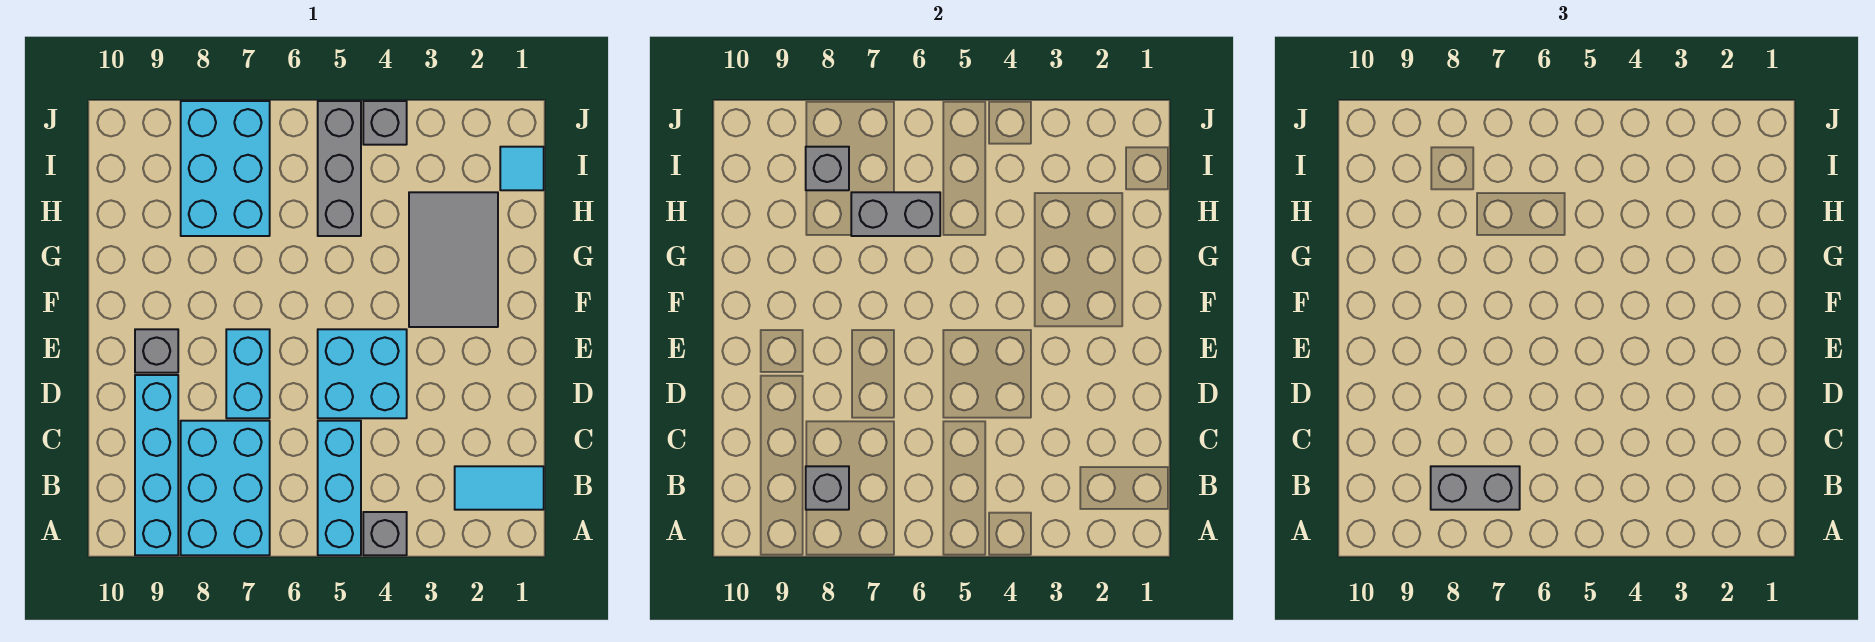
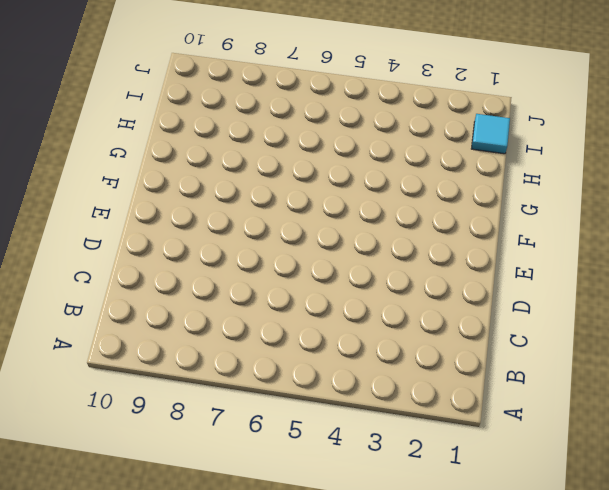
none -> grey 1x1 brick [363,512,407,555]
none -> cyan 1x3 brick [318,421,361,555]
none -> cyan 2x3 brick [181,421,270,555]

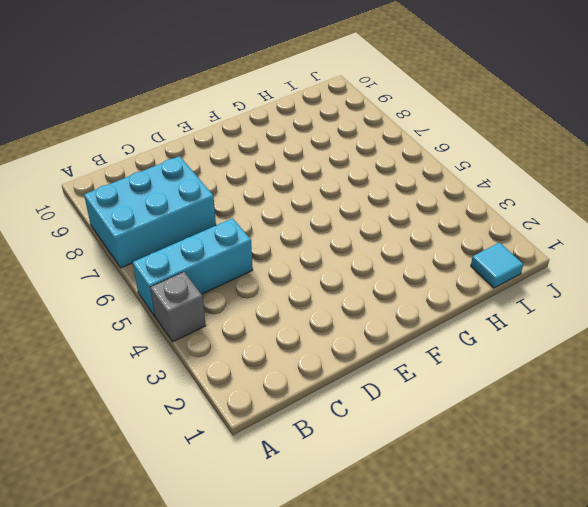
none -> cyan 1x4 brick [135,375,178,555]
none -> cyan 1x2 tile [455,466,544,510]
none -> cyan 2x2 brick [318,329,407,418]

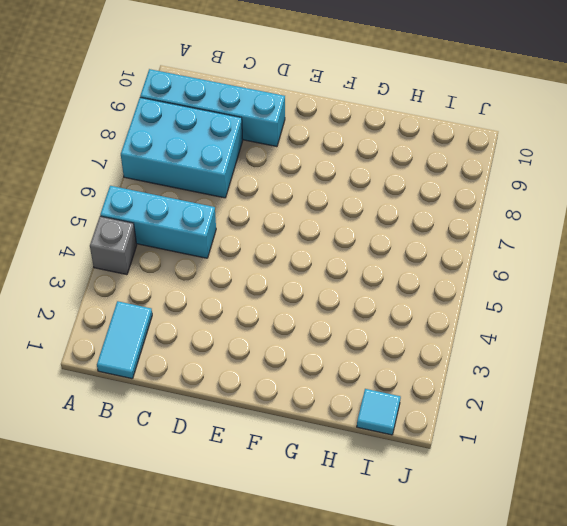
none -> cyan 2x2 brick [318,329,407,418]
none -> cyan 1x2 brick [226,329,270,418]
none -> grey 1x1 brick [135,329,178,373]

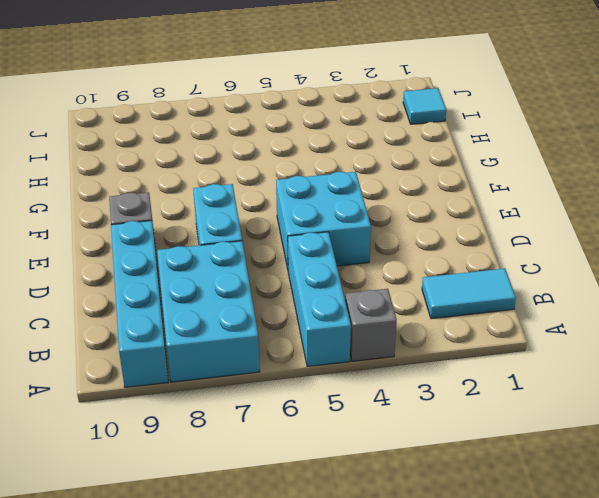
none -> grey 2x3 tile [409,192,498,327]
none -> grey 1x3 brick [318,101,361,236]
none -> cyan 2x3 brick [181,101,270,236]

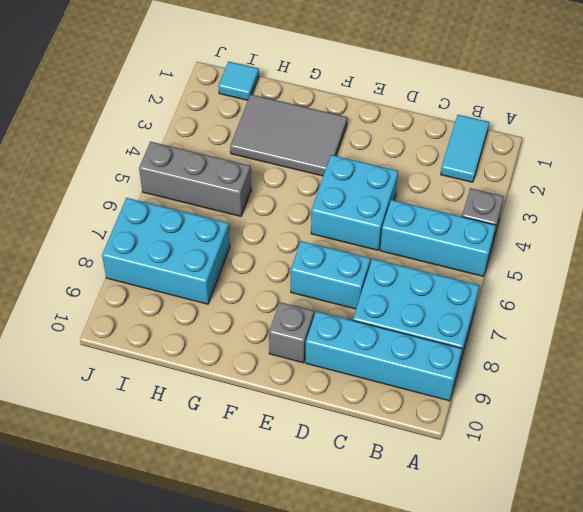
none -> grey 1x1 brick [363,101,407,145]
none -> grey 1x1 brick [806,466,849,510]
none -> grey 1x2 brick [851,192,940,236]

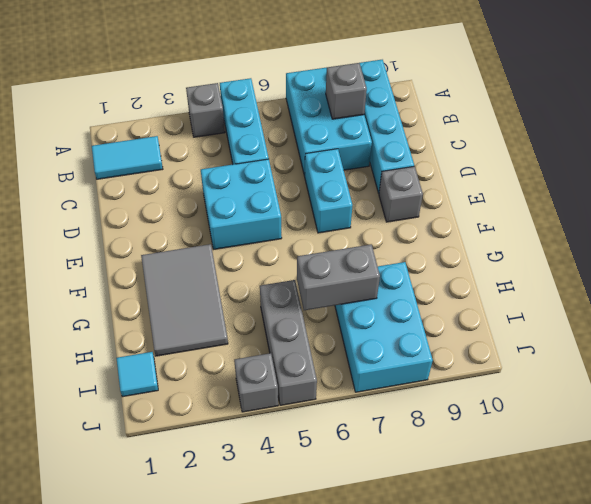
none -> grey 1x1 brick [806,147,849,190]
none -> grey 1x2 brick [1431,466,1520,510]

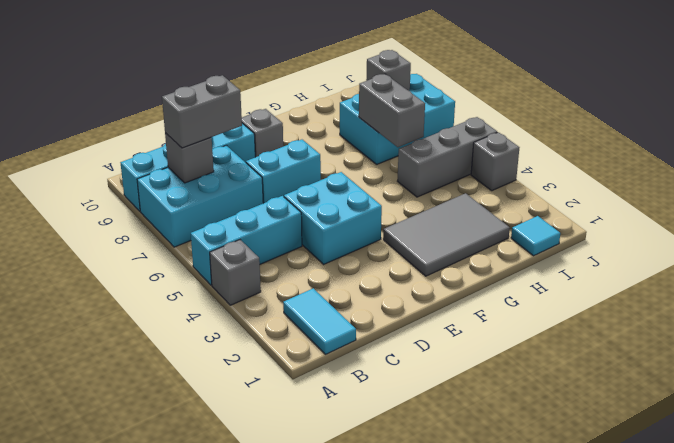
grey 1x2 brick [162,75,242,148] -> grey 1x2 brick turned to [1431,466,1520,510]

